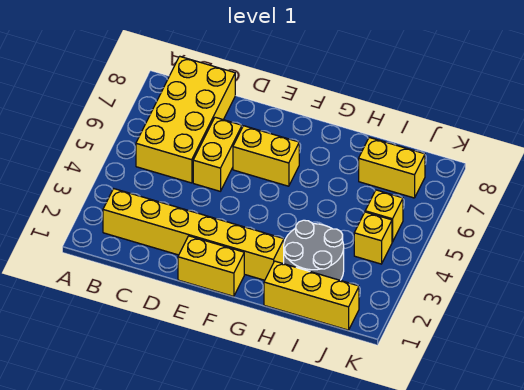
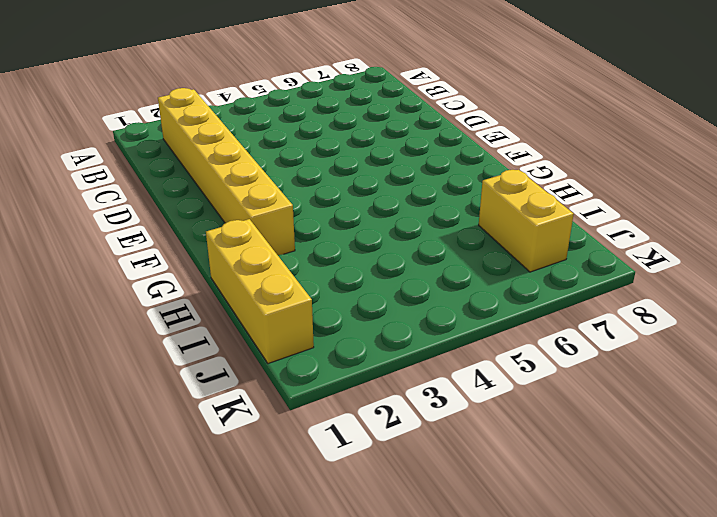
none -> yellow 2x4 brick [136,56,235,183]
none -> yellow 1x2 brick [193,117,242,191]

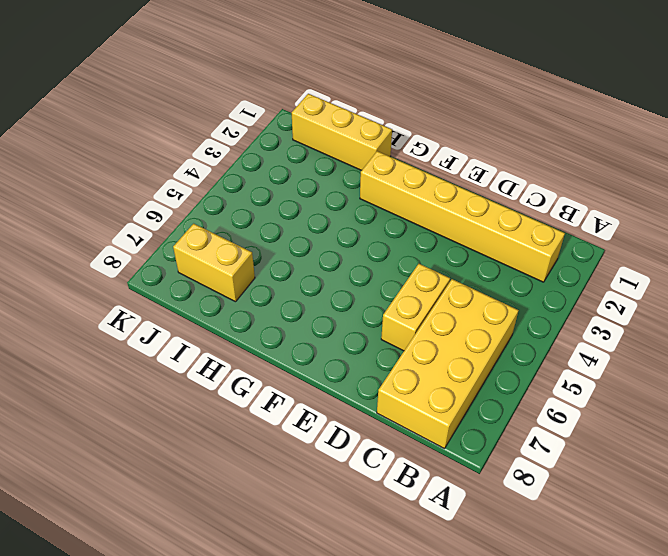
none -> yellow 1x2 brick [178,236,244,296]
none -> yellow 1x2 brick [233,126,299,186]

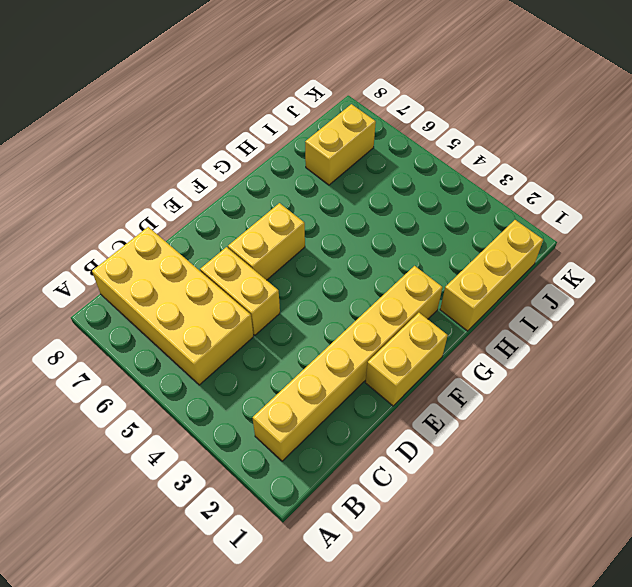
none -> grey 2x2 round brick [283,220,344,280]
none -> yellow 1x1 brick [354,212,392,264]

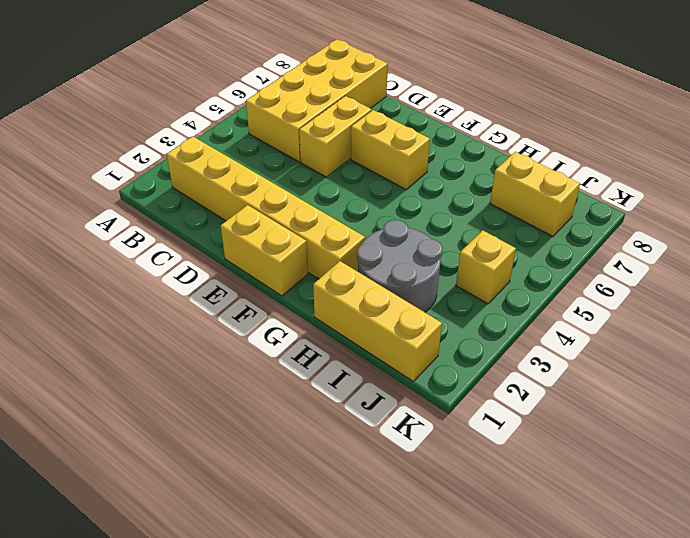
none -> yellow 1x1 brick [365,190,403,242]

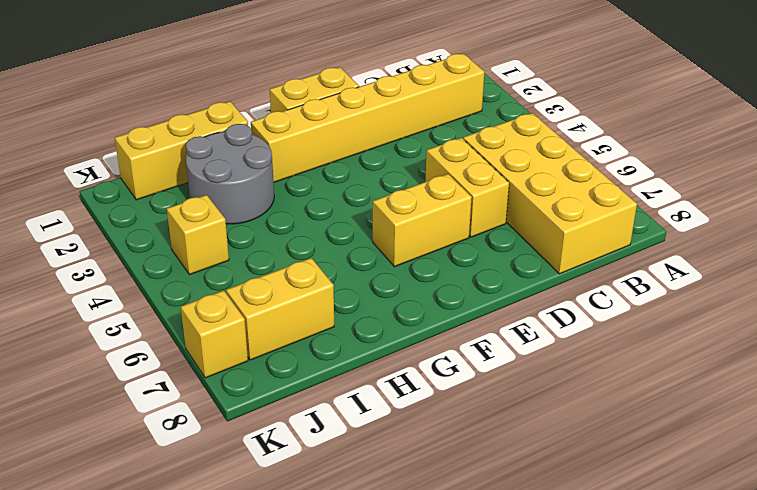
yellow 1x1 brick [181,291,248,378] -> yellow 1x1 brick moved to [365,190,403,242]

